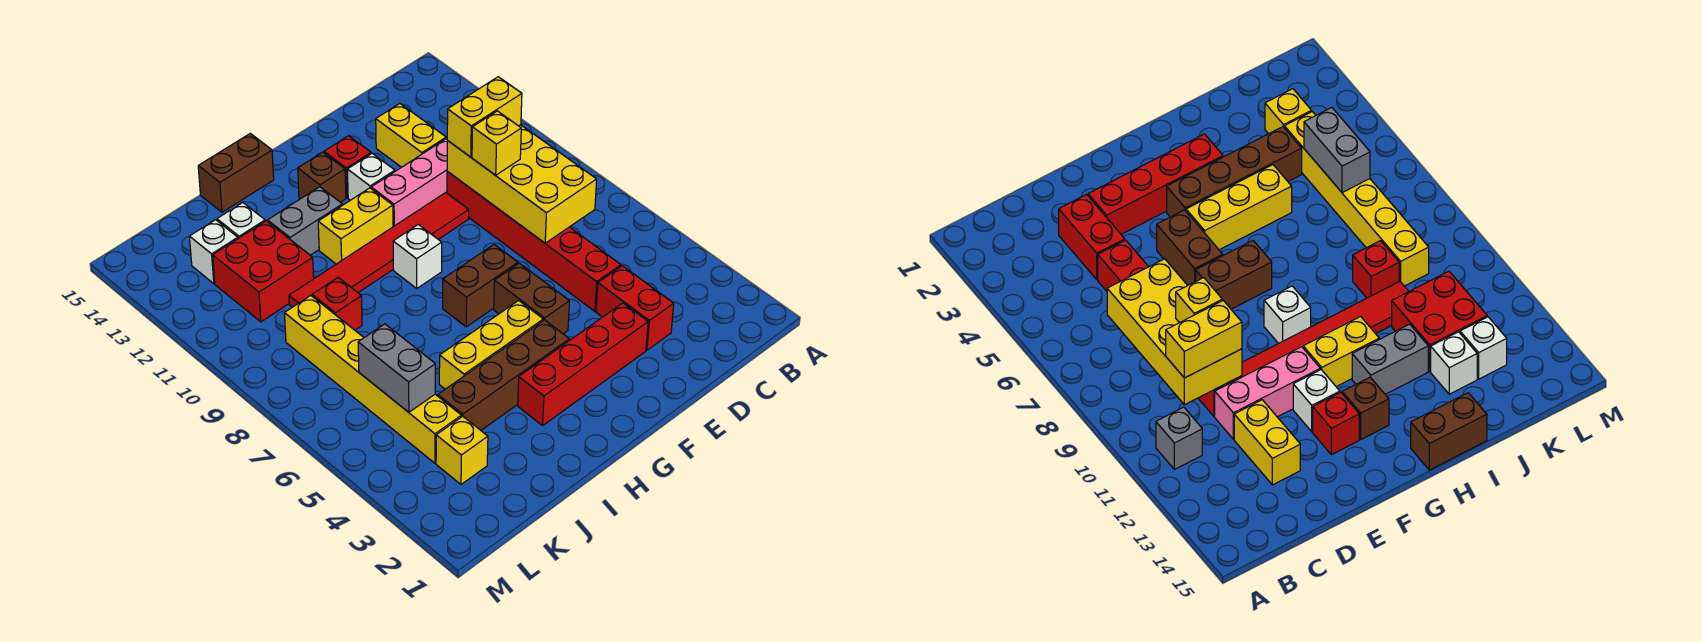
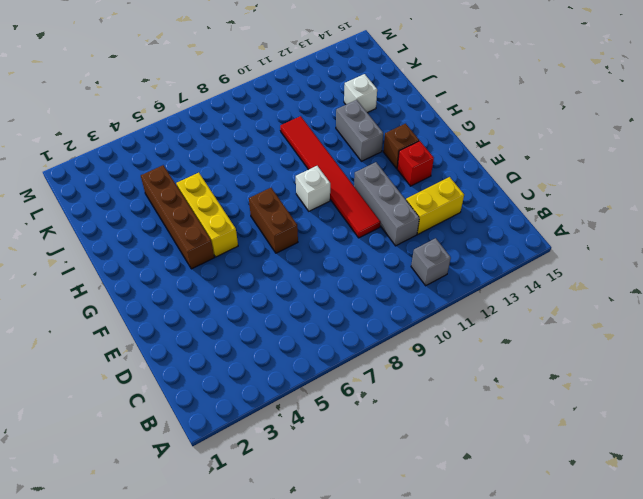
grey 1x3 brick [354,162,419,246] -> pink 1x3 brick [371,138,448,227]
none -> red 1x2 brick [596,266,674,350]
none -> red 1x6 brick [447,172,621,311]
none -> red 1x4 brick [518,303,648,425]

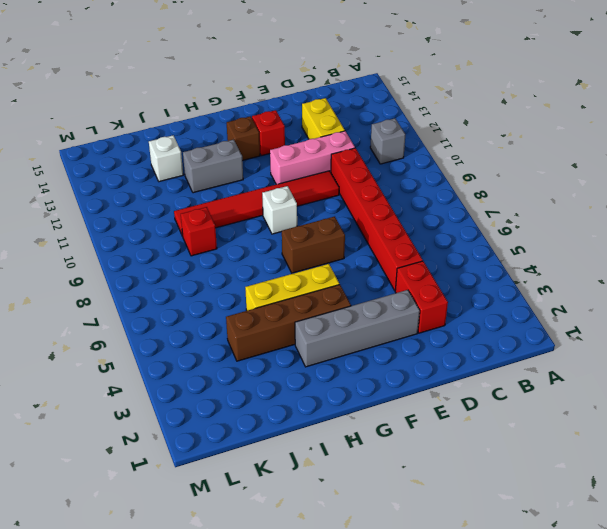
grey 1x4 brick [295,290,420,367] -> red 1x4 brick [518,303,648,425]
none -> brown 1x2 brick [494,263,569,334]
none -> white 1x1 brick [347,153,395,200]
none -> yellow 1x2 brick [318,188,393,264]

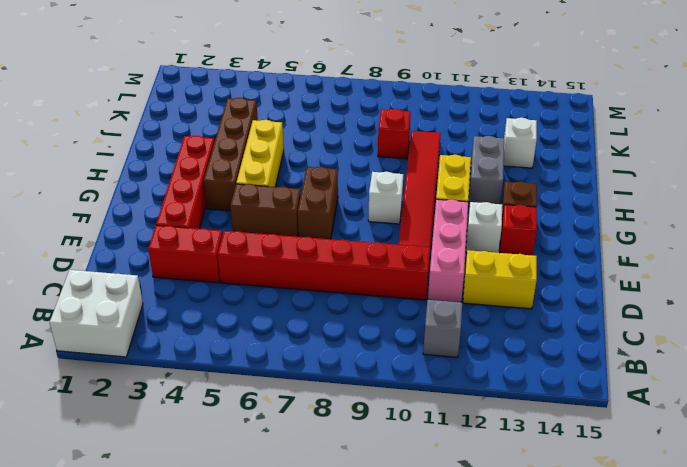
white 2x2 brick [50,270,143,357] -> none
none -> brown 1x2 brick [198,133,274,212]
none -> red 2x2 brick [213,221,314,322]
none -> yellow 1x1 brick [436,416,488,484]

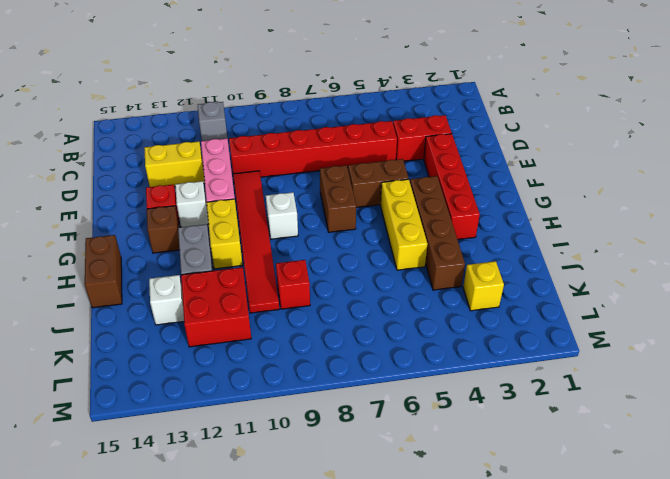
none -> yellow 1x6 brick [284,295,461,463]
none -> white 1x1 brick [189,220,238,284]
none -> yellow 2x4 brick [447,125,597,243]

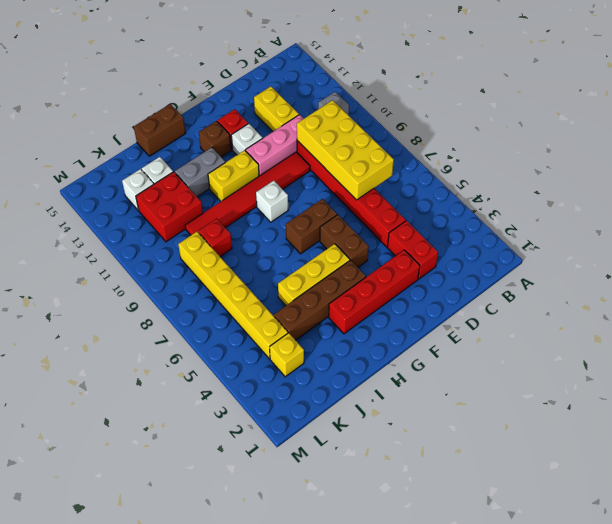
none -> grey 1x2 brick [358,324,435,412]
none -> yellow 1x2 brick [447,77,522,157]
none -> yellow 1x1 brick [472,111,521,175]

